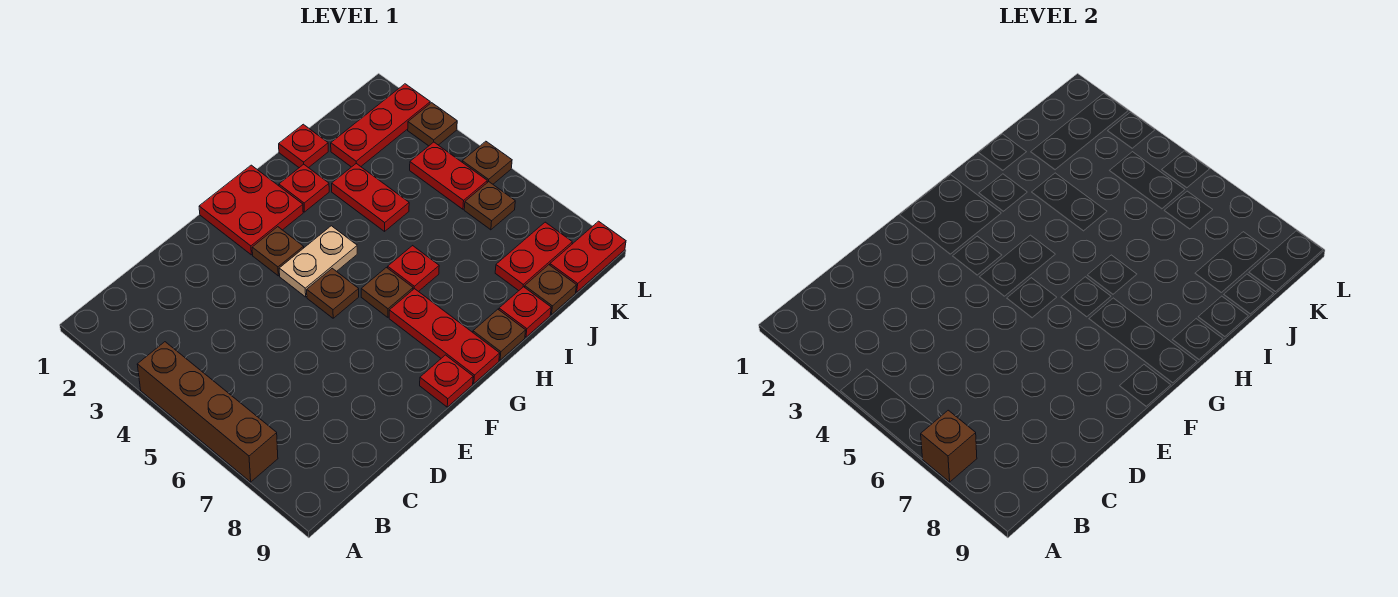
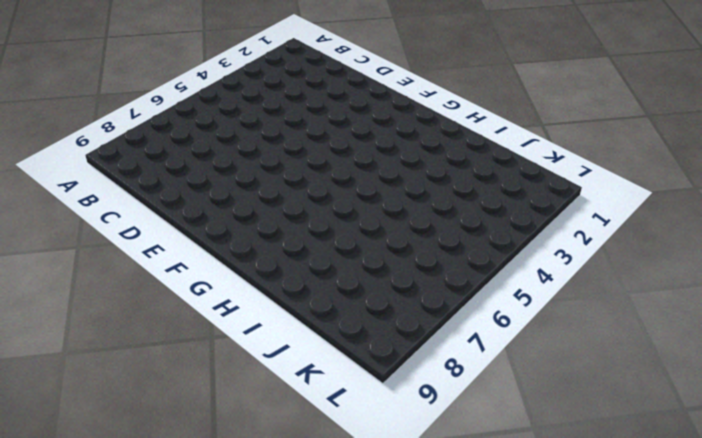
none -> brown 1x4 brick [137,342,278,482]
none -> red 2x2 plate [199,165,303,255]
none -> brown 1x1 plate [252,227,304,276]

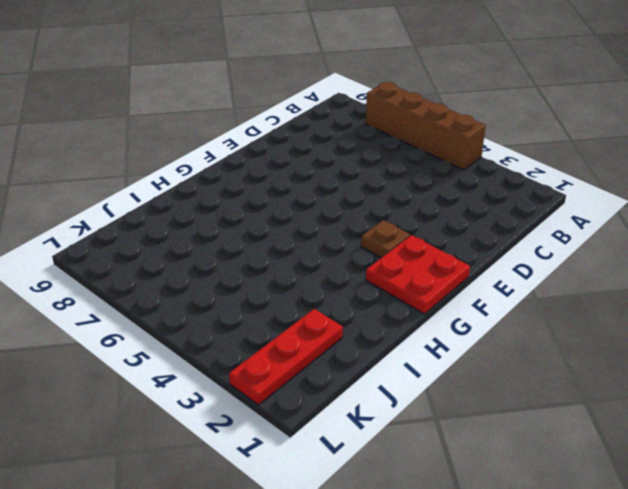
none -> tan 1x2 plate [279,226,357,297]
none -> brown 1x1 plate [307,268,359,318]
none -> red 1x1 plate [420,355,473,407]

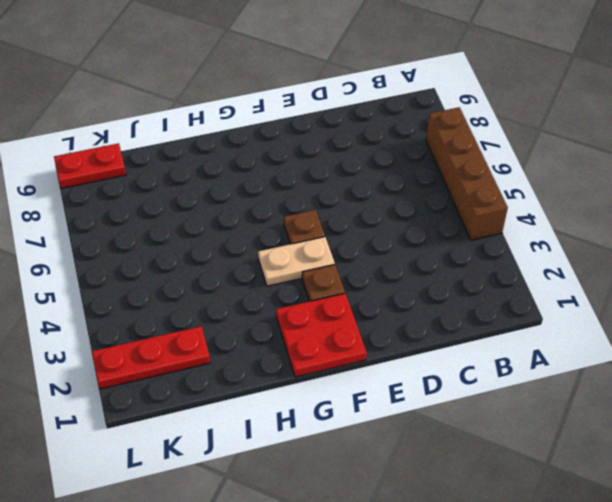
none -> red 1x1 plate [420,355,473,407]
none -> brown 1x1 plate [361,268,413,317]
none -> red 1x3 plate [389,289,500,384]

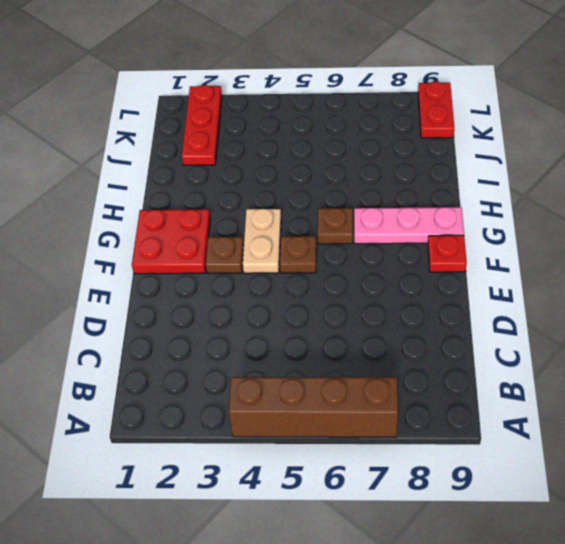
pink 1x3 plate [354,207,464,244] -> red 1x3 plate [389,289,500,384]
none -> red 1x1 plate [279,164,329,212]
none -> red 1x1 plate [388,246,439,292]
none -> brown 1x1 plate [473,309,526,360]

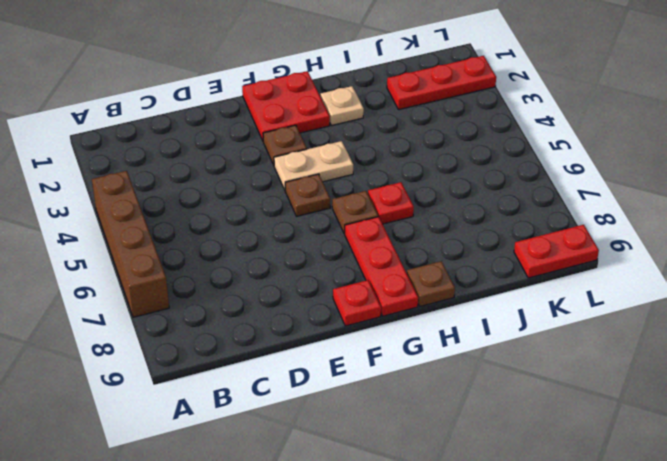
tan 1x1 plate [320,86,364,125] -> red 1x1 plate [279,164,329,212]
none -> red 1x1 plate [279,124,328,168]
none -> red 1x2 plate [332,164,409,231]
none -> red 1x1 plate [499,287,551,337]

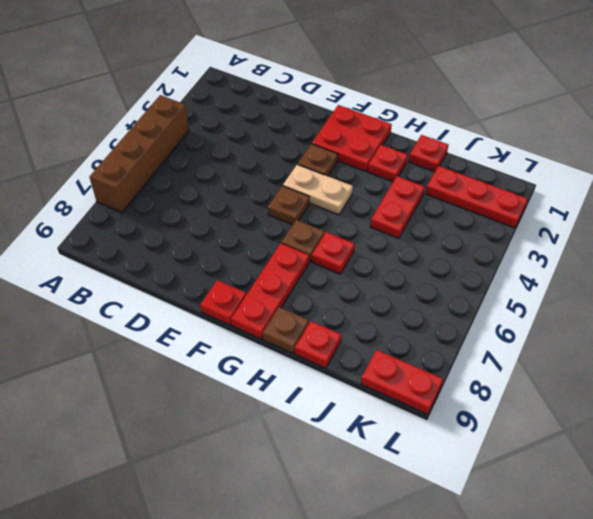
none -> red 1x2 plate [495,222,572,291]
none -> brown 1x1 plate [525,265,576,315]
none -> red 1x2 plate [410,142,487,209]

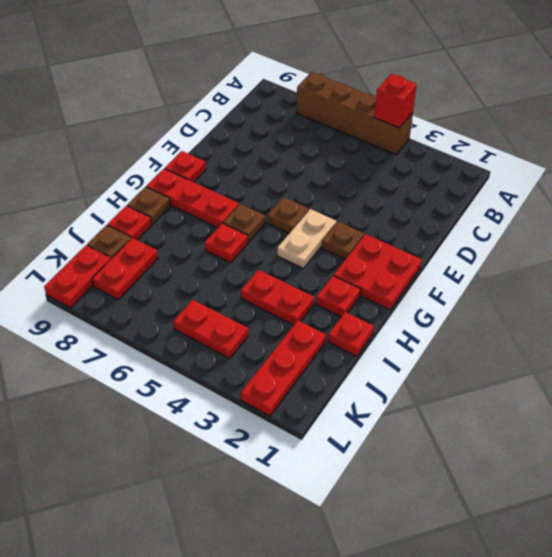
red 1x1 brick [374,74,417,128] -> none
none -> brown 1x1 plate [464,182,515,230]
none -> brown 1x1 plate [408,103,457,146]
none -> brown 1x1 plate [462,141,512,184]

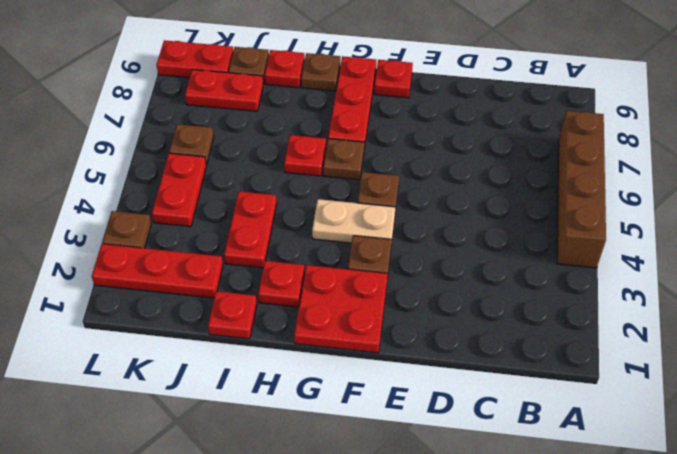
none -> brown 1x1 plate [462,141,512,184]
none -> brown 1x1 brick [921,410,977,482]

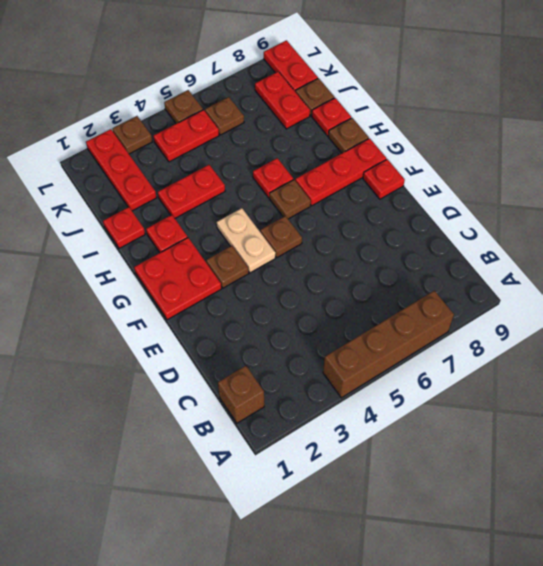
brown 1x1 brick [218,366,264,423] -> brown 1x1 brick moved to [921,410,977,482]

